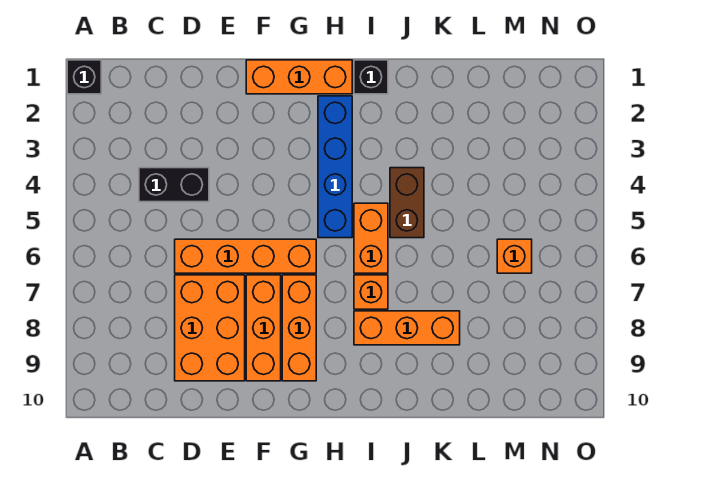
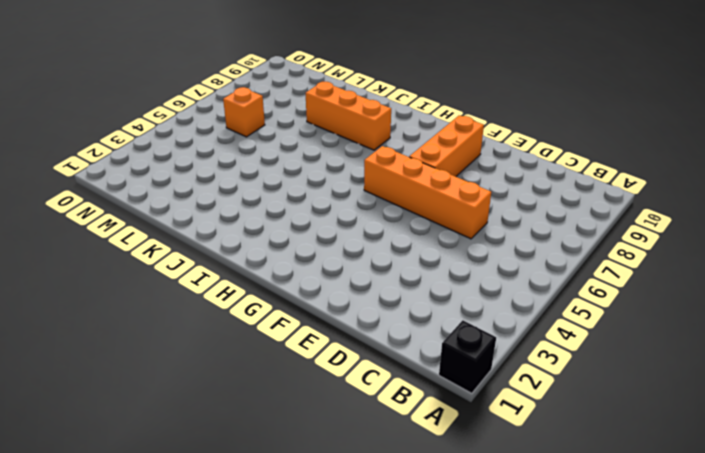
none -> black 1x2 brick [139,168,209,202]
none -> orange 2x3 brick [175,275,245,381]
none -> orange 1x3 brick [246,60,352,94]

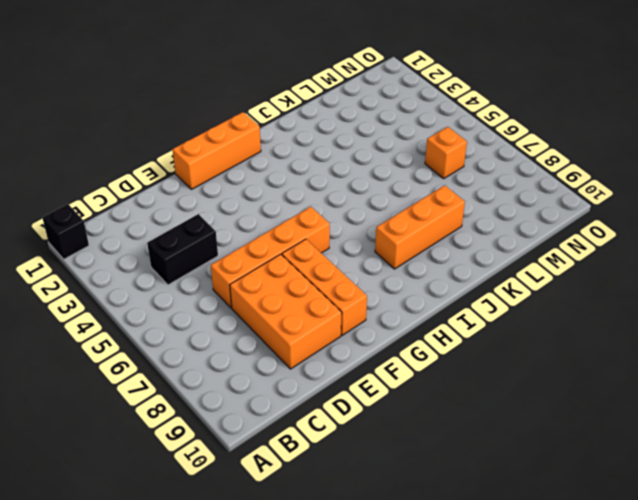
none -> orange 1x3 brick [282,275,316,381]
none -> blue 1x4 brick [318,96,352,238]
none -> black 1x1 brick [354,60,388,94]

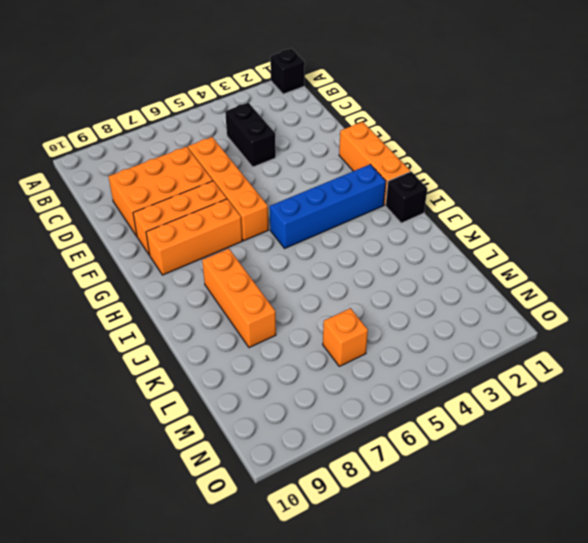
none -> orange 1x2 brick [354,203,388,273]
none -> orange 1x1 brick [354,275,388,309]
none -> brown 1x2 brick [390,168,424,238]

